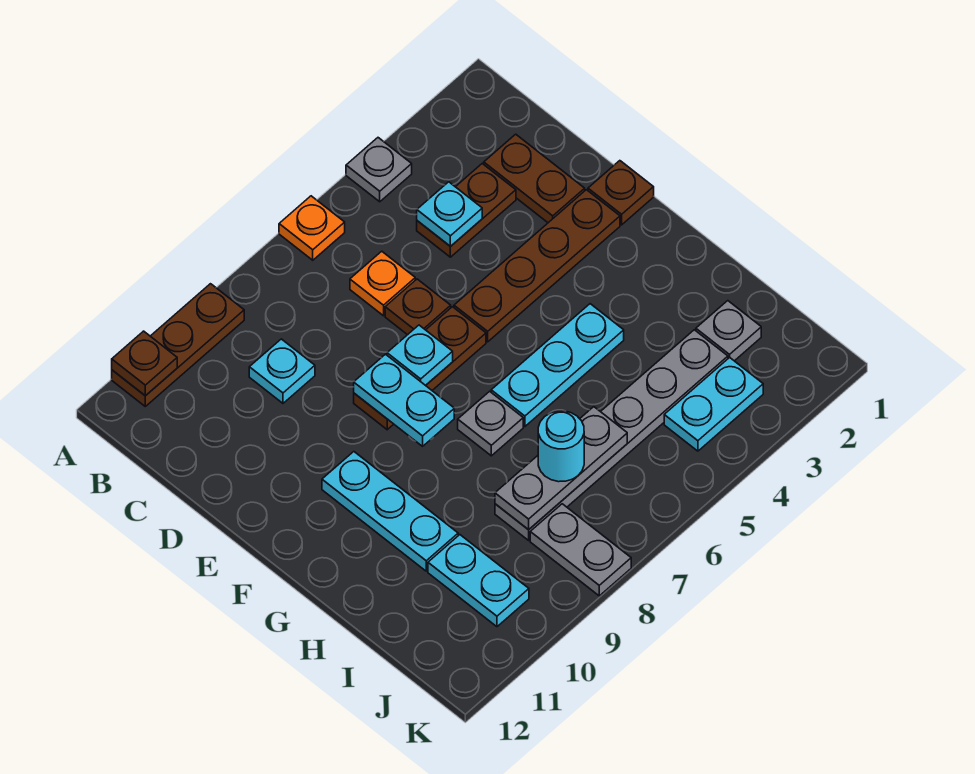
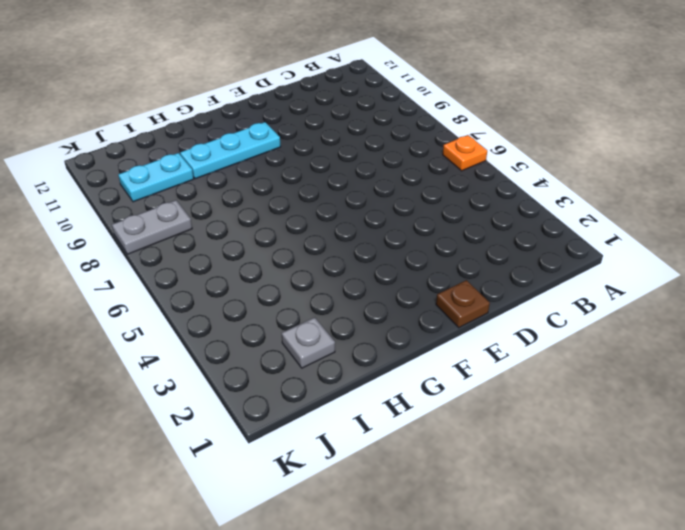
none -> grey 1x1 plate [346,138,412,202]
none -> brown 1x3 plate [112,284,244,406]
none -> brown 1x2 plate [484,134,585,223]

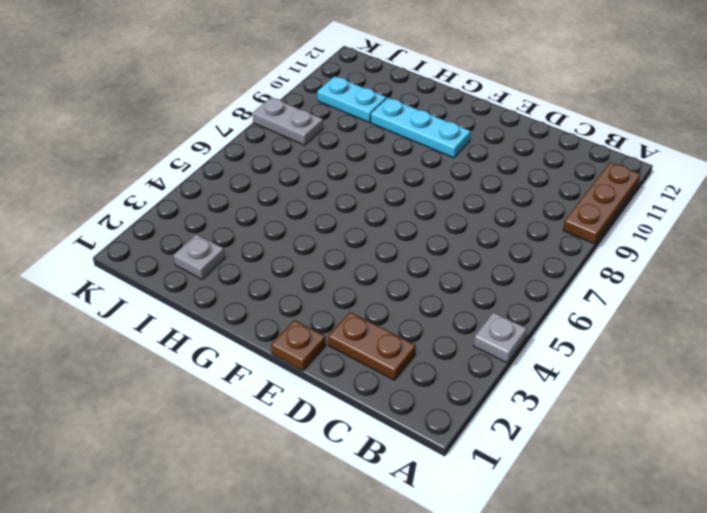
none -> orange 1x1 plate [279,196,345,260]
none -> brown 1x2 plate [417,164,516,257]
none -> orange 1x1 plate [350,251,415,316]

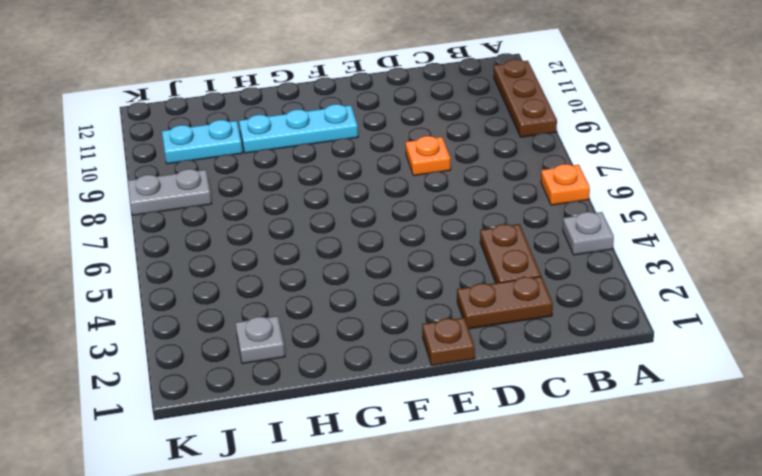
orange 1x1 plate [405,136,451,176] -> orange 1x1 plate moved to [350,251,415,316]
none -> cyan 1x1 plate [249,339,315,403]
none -> brown 1x1 plate [385,279,451,335]
none -> brown 1x4 plate [454,190,620,342]

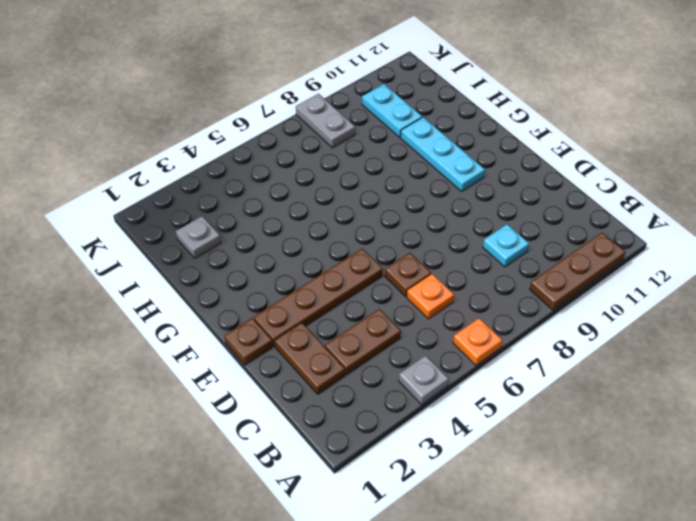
none -> brown 1x3 plate [354,307,486,430]
none -> cyan 1x3 plate [491,304,624,426]
none -> grey 1x1 plate [458,391,523,456]

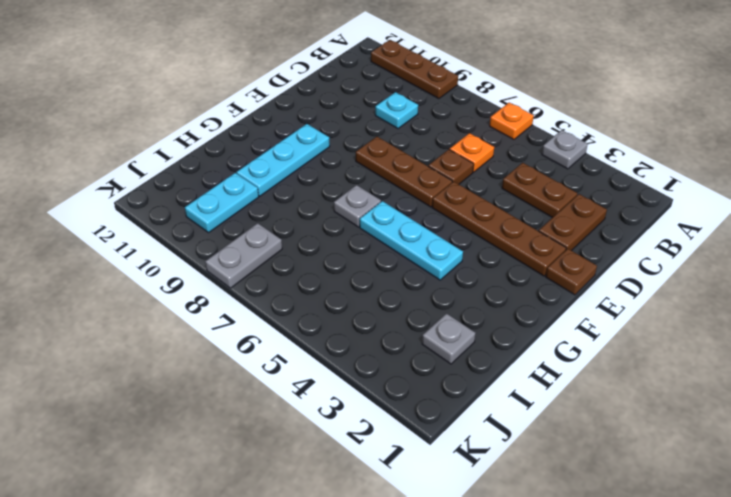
none -> grey 1x6 plate [495,330,728,540]
none -> cyan 1x2 plate [664,357,763,451]
none -> brown 1x1 plate [112,331,177,396]

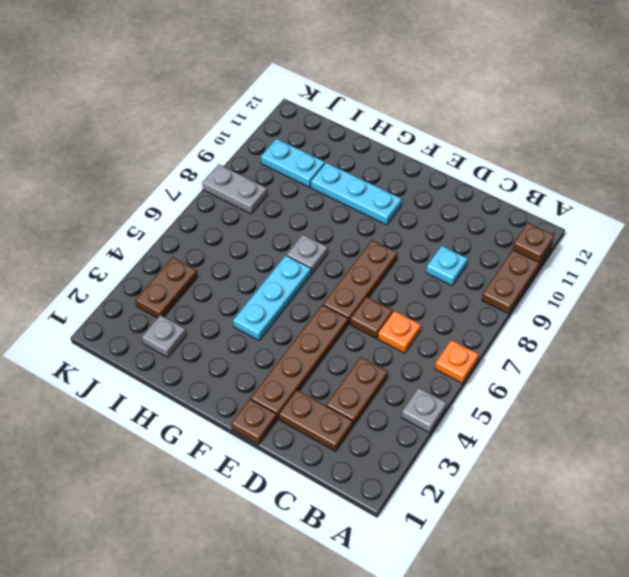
brown 1x2 plate [135,257,198,318] -> cyan 1x2 plate [664,357,763,451]
none -> grey 1x6 plate [495,330,728,540]
none -> cyan 1x1 plate [417,182,482,246]
none -> cyan 1x1 plate [387,325,453,386]

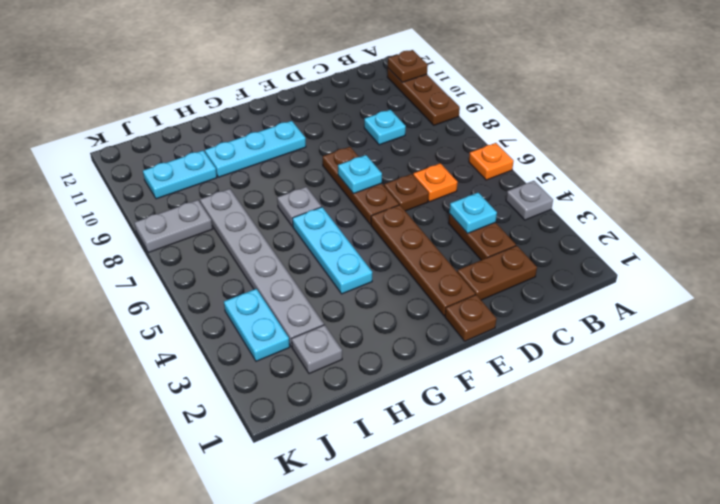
none -> cyan 1x2 plate [354,354,454,446]
none -> grey 1x3 plate [495,407,627,530]
none -> cyan 1x1 round brick [538,411,584,482]

